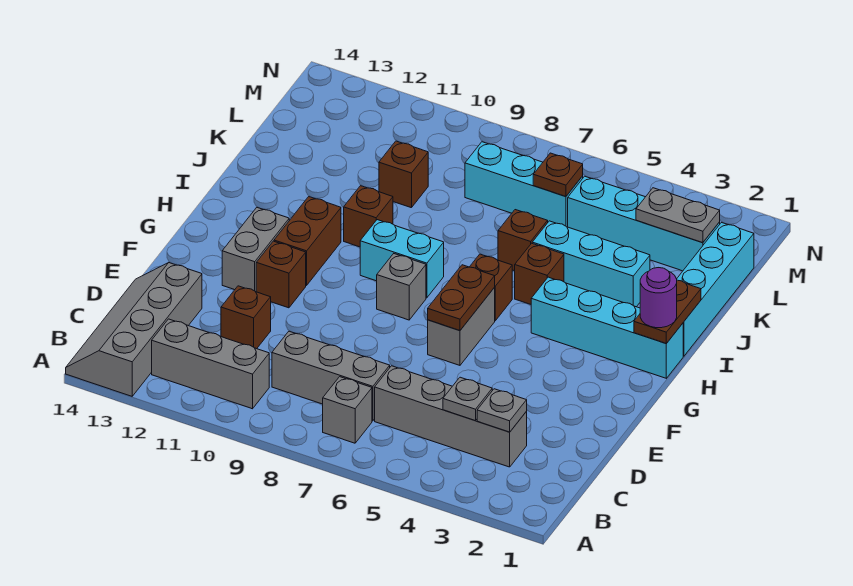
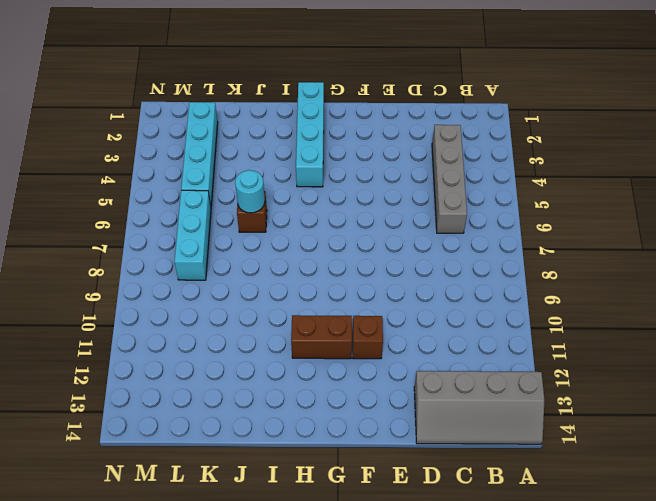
cyan 1x1 round brick [235,170,265,213] -> none
none -> grey 1x1 brick [323,377,372,443]
none -> grey 1x3 brick [152,319,269,409]
none -> grey 1x3 brick [272,331,390,421]

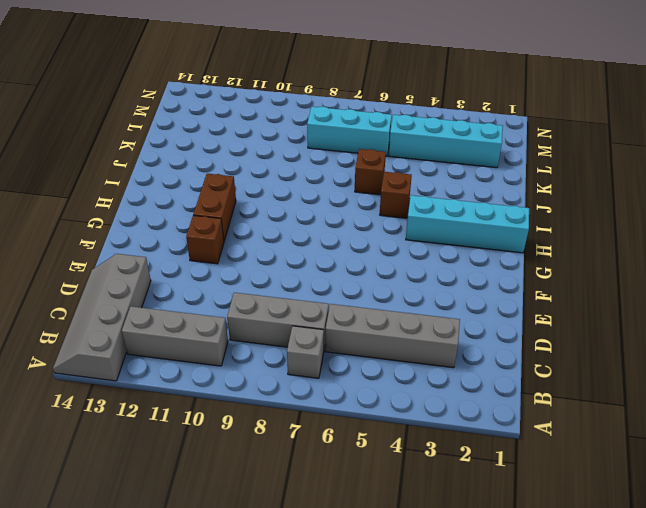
none -> brown 1x1 brick [221,286,271,349]
none -> grey 1x2 brick [428,288,495,365]
none -> grey 1x2 brick [222,208,289,292]

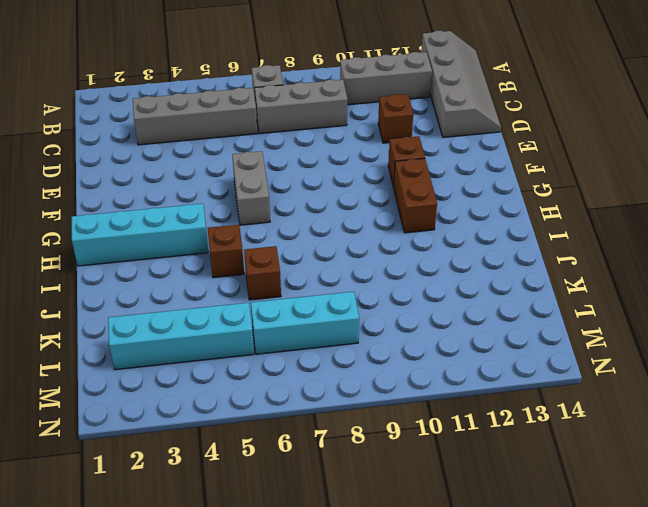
none -> grey 1x2 brick [222,208,289,292]
none -> grey 1x1 brick [377,254,426,320]
none -> brown 1x1 brick [470,254,512,321]

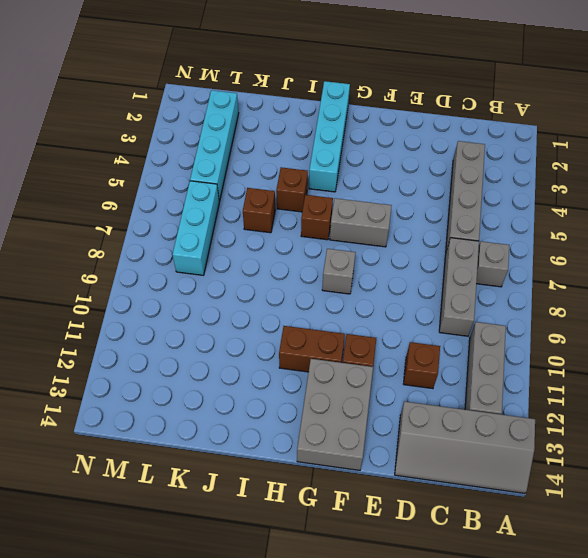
grey 2x3 brick [297,359,373,470] -> grey 1x2 brick [222,208,289,292]
none -> cyan 1x2 brick [360,220,444,298]
none -> cyan 1x4 brick [677,223,754,356]
none -> brown 1x1 brick [344,186,393,247]

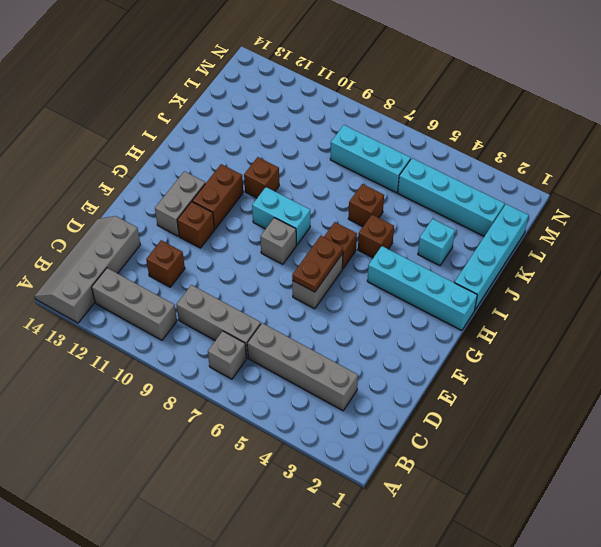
cyan 1x1 brick [418,219,455,266] -> cyan 1x3 brick [532,221,650,307]
none -> brown 1x1 brick [379,141,428,208]
none -> grey 1x1 plate [477,389,527,432]
none -> grey 1x1 plate [443,377,492,421]

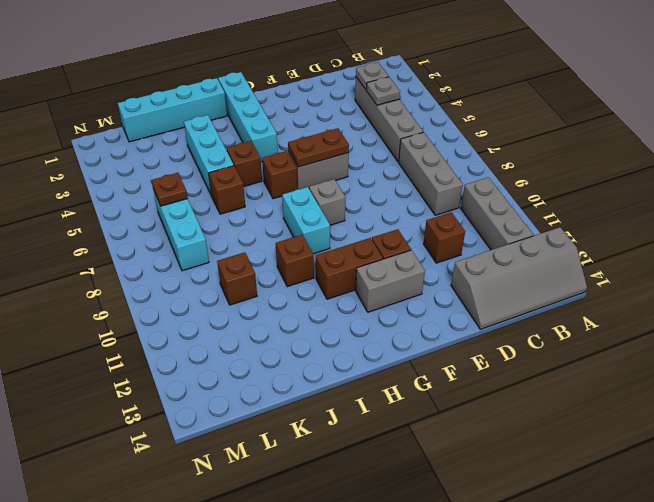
none -> grey 1x1 brick [323,377,372,443]
none -> cyan 1x4 brick [568,176,720,271]
none -> brown 1x2 plate [634,280,701,343]

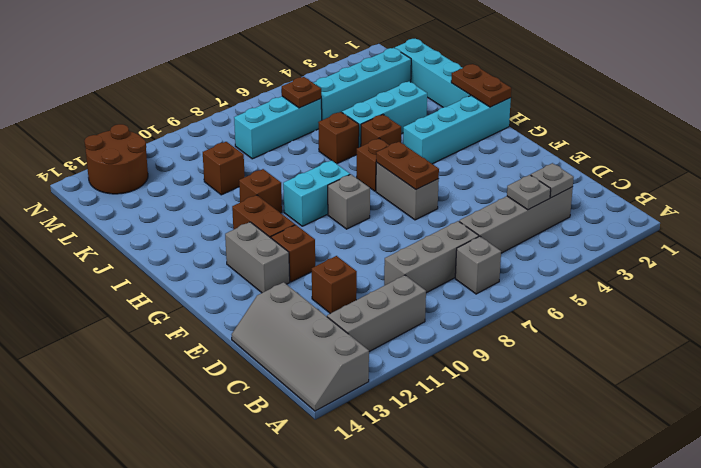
brown 2x2 round brick [85,124,148,194] -> none
none -> grey 1x2 plate [636,188,720,243]
none -> purple 1x1 round brick [640,268,677,328]

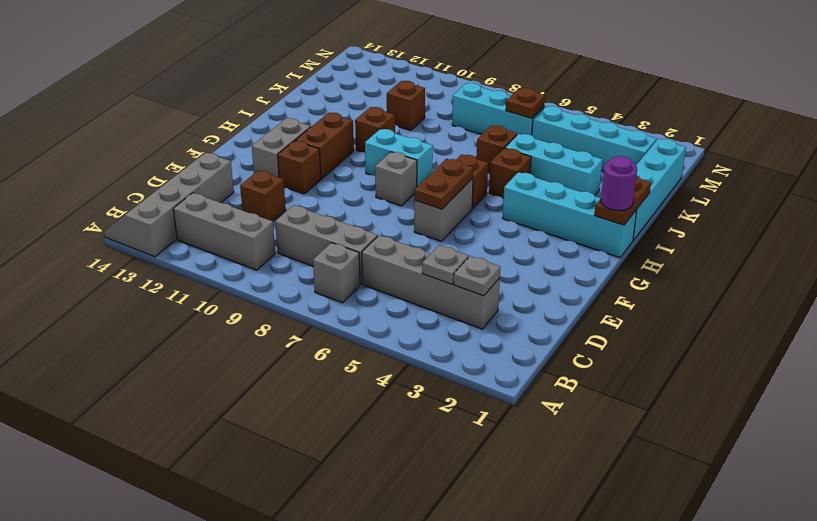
none -> grey 1x2 plate [636,188,720,243]

